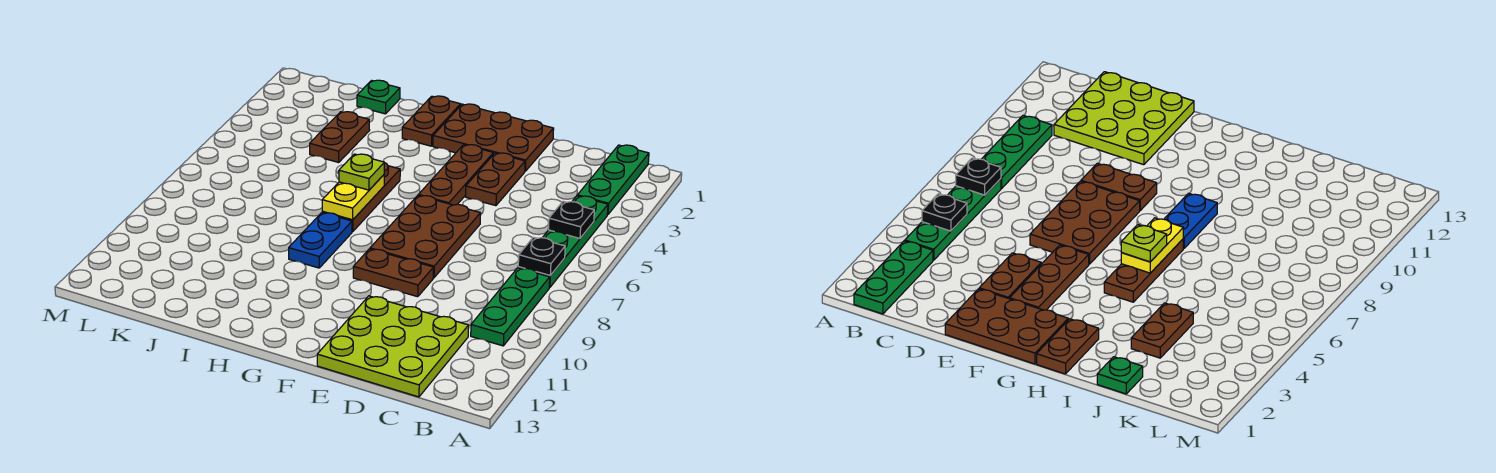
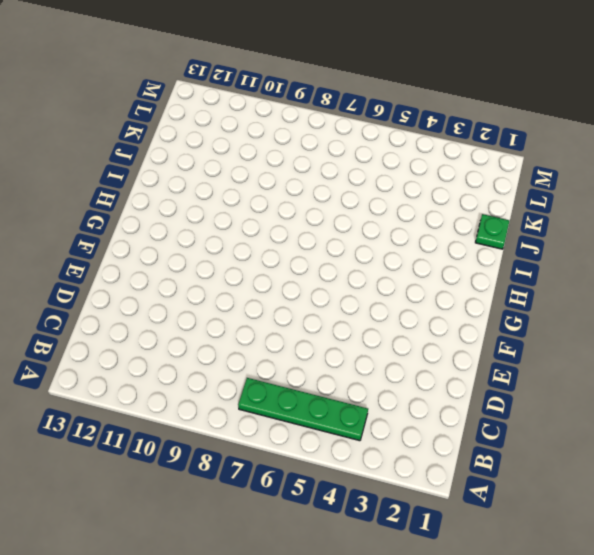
none -> green 1x3 plate [577,145,649,215]
none -> green 1x3 plate [471,268,550,346]
none -> lime 3x3 plate [317,296,469,397]

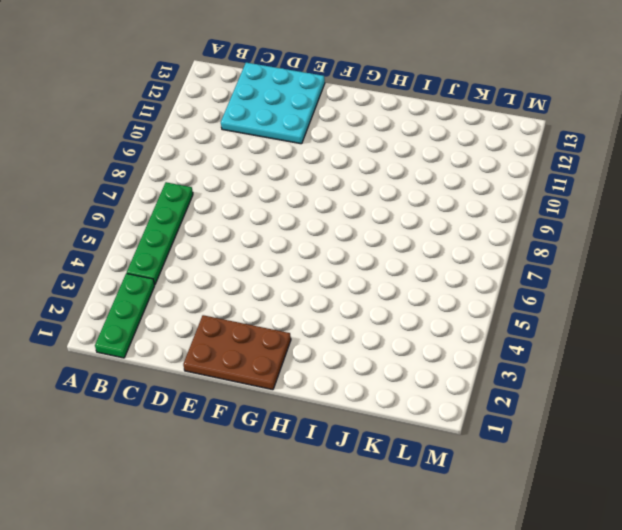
cyan 3x3 plate [221,63,325,144] -> lime 3x3 plate [317,296,469,397]
none -> green 1x3 plate [471,268,550,346]
none -> brown 1x2 plate [466,153,525,206]
none -> brown 2x3 plate [370,195,481,278]

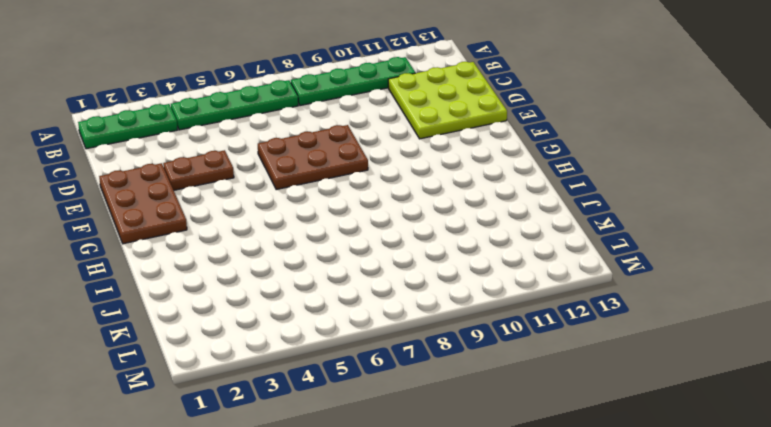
green 1x4 plate [291,57,415,106] -> green 1x3 plate [471,268,550,346]
none -> brown 1x2 plate [353,249,434,297]
none -> brown 1x3 plate [419,145,493,205]
none -> brown 1x2 plate [402,96,461,146]

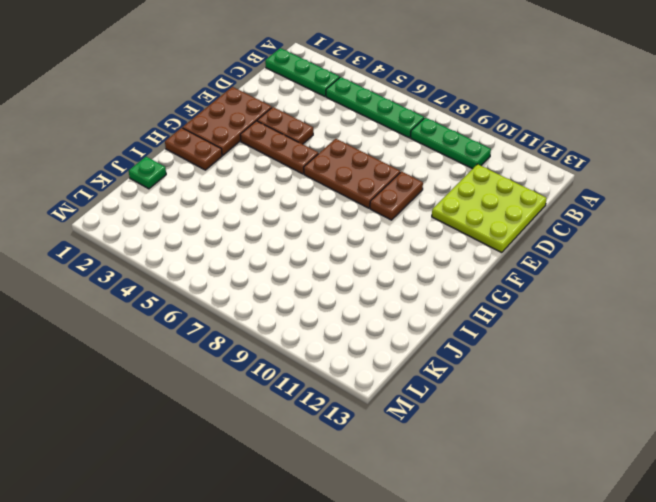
none -> brown 1x3 plate [322,163,400,232]
none -> blue 1x2 plate [289,213,352,268]
none -> brown 1x2 plate [310,112,370,162]

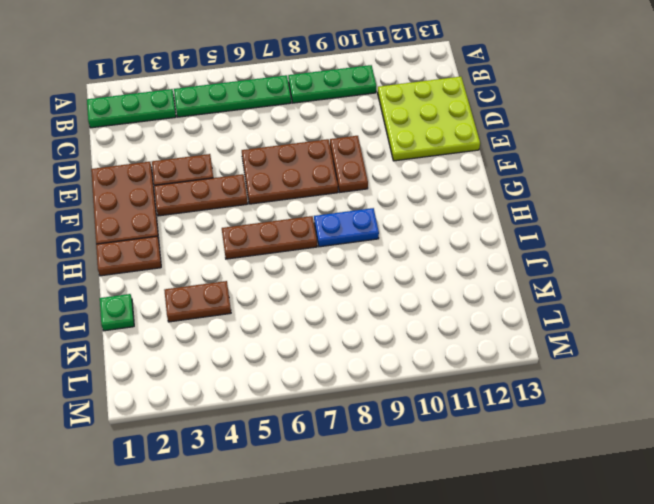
none -> black 1x1 plate [548,201,594,238]
none -> black 1x1 plate [518,237,565,275]
none -> yellow 1x2 plate [322,175,384,220]

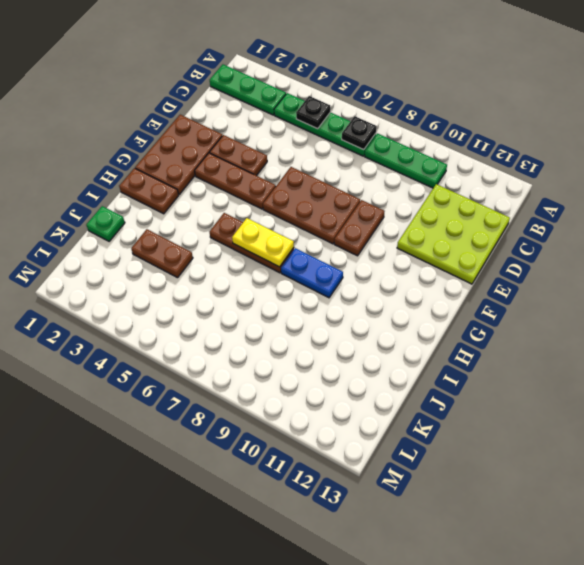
none -> lime 1x1 plate [339,154,384,190]

